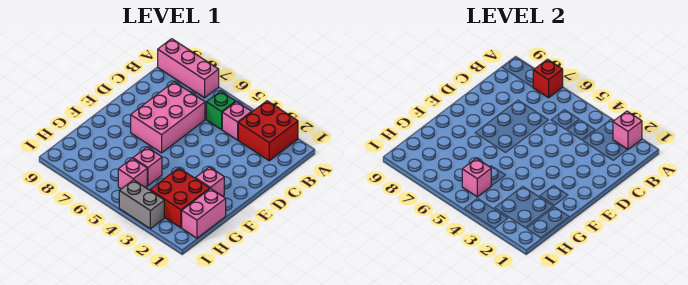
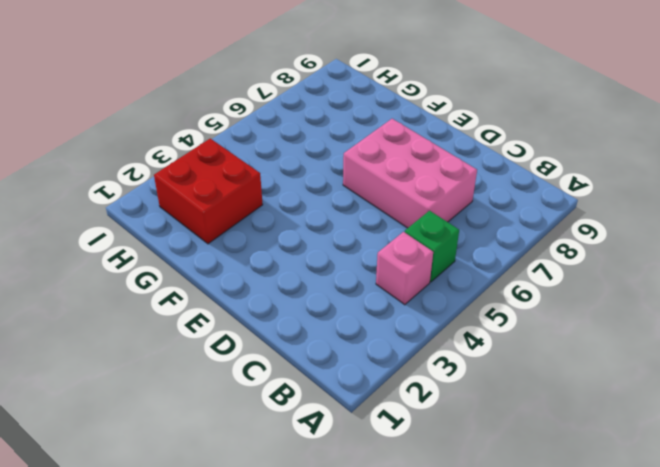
none -> red 2x2 brick [238,101,298,161]
none -> pink 1x3 brick [158,39,219,98]
none -> pink 1x1 brick [195,167,224,196]

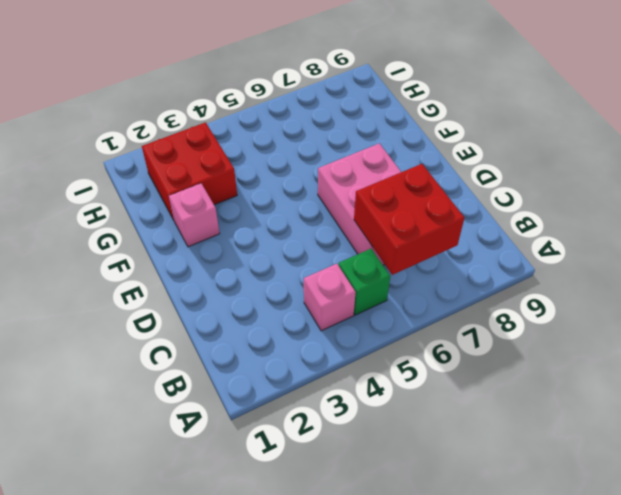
red 2x2 brick [354,164,464,275] -> red 2x2 brick moved to [238,101,298,161]
none -> pink 1x3 brick [158,39,219,98]
none -> pink 1x2 brick [182,188,226,238]
none -> pink 1x1 brick [133,147,162,186]

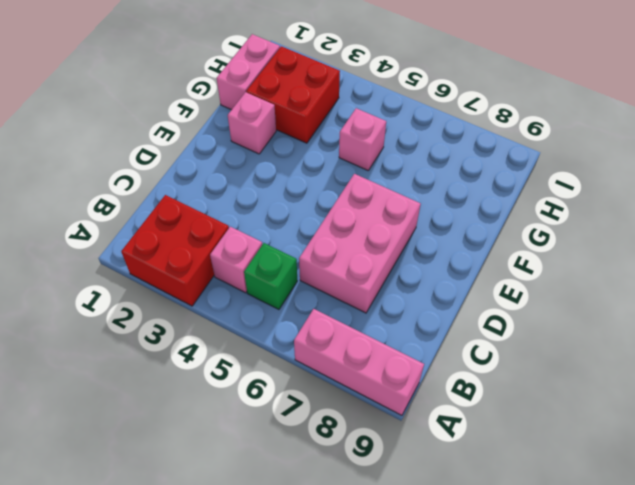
none -> pink 1x1 brick [118,158,147,189]
none -> grey 1x2 brick [119,180,164,229]
none -> pink 1x1 brick [613,111,642,149]

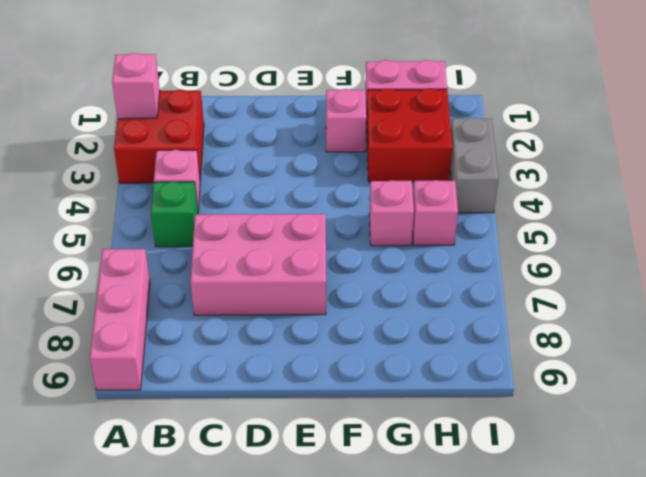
none -> red 1x1 brick [533,59,563,98]
none -> pink 1x1 brick [462,158,491,197]

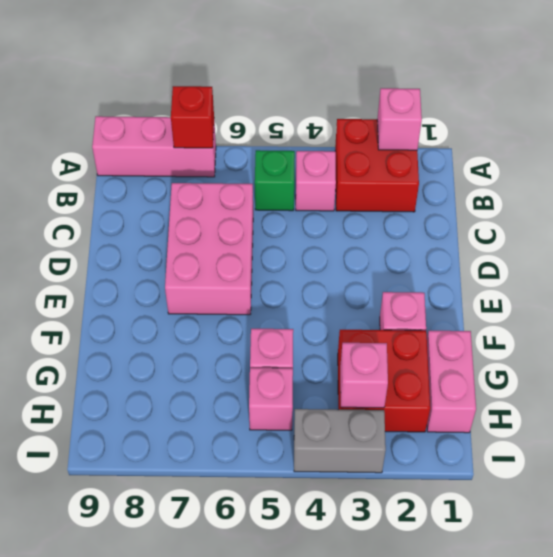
pink 1x1 brick [340,343,388,408] -> pink 1x1 brick moved to [462,158,491,197]

